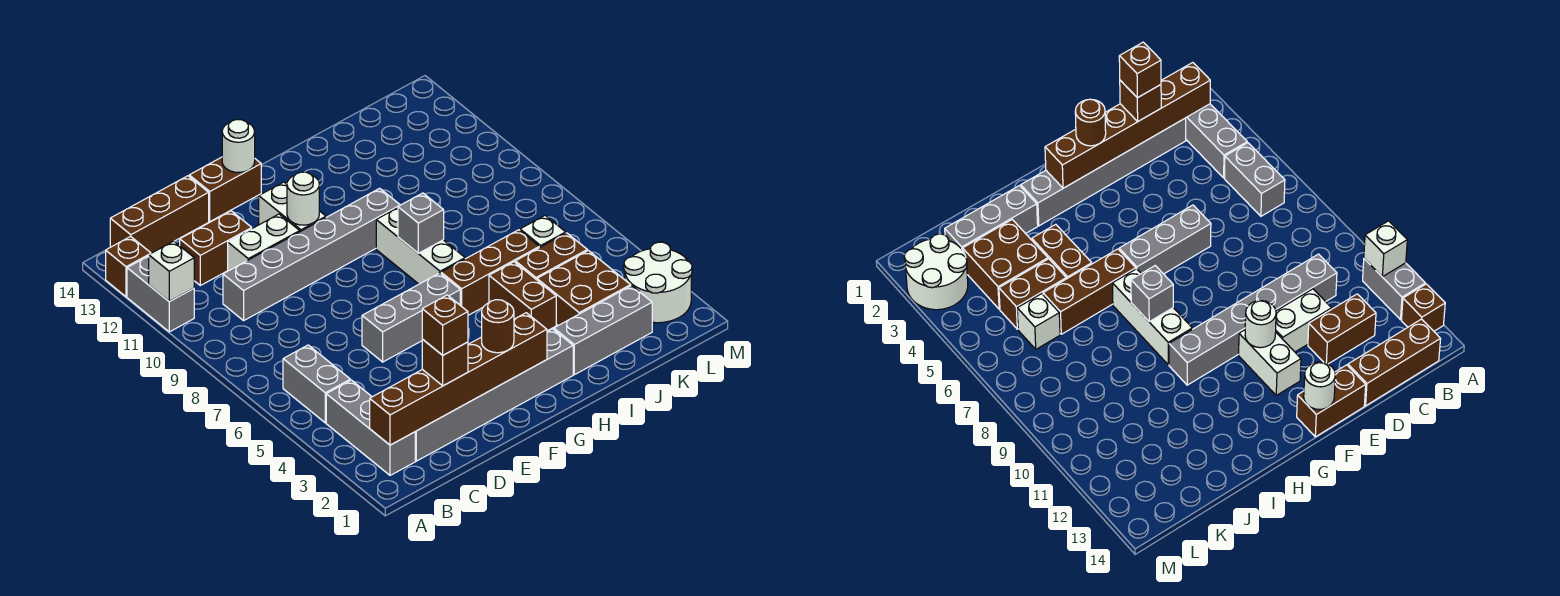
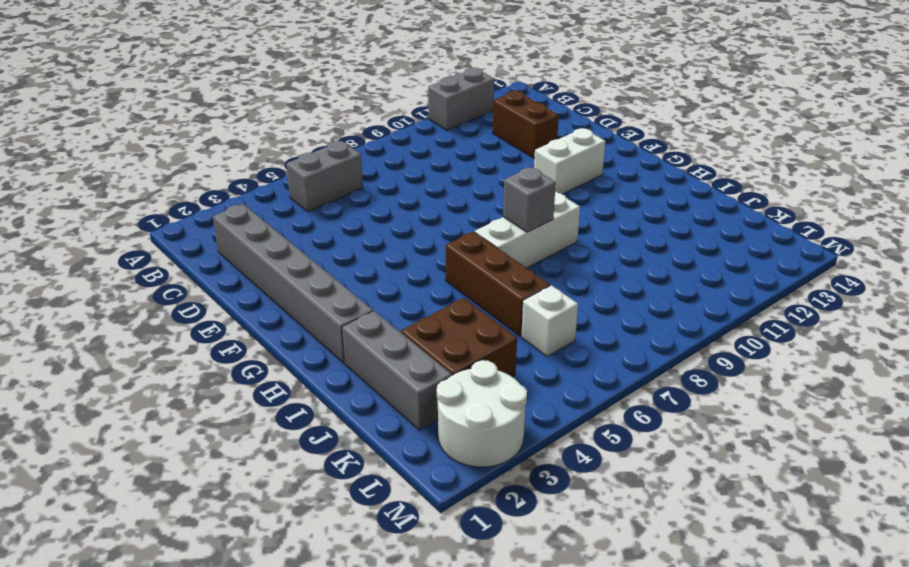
none -> brown 1x1 brick [106,236,151,297]
none -> grey 1x3 brick [326,380,415,475]
none -> brown 1x3 brick [110,176,209,253]

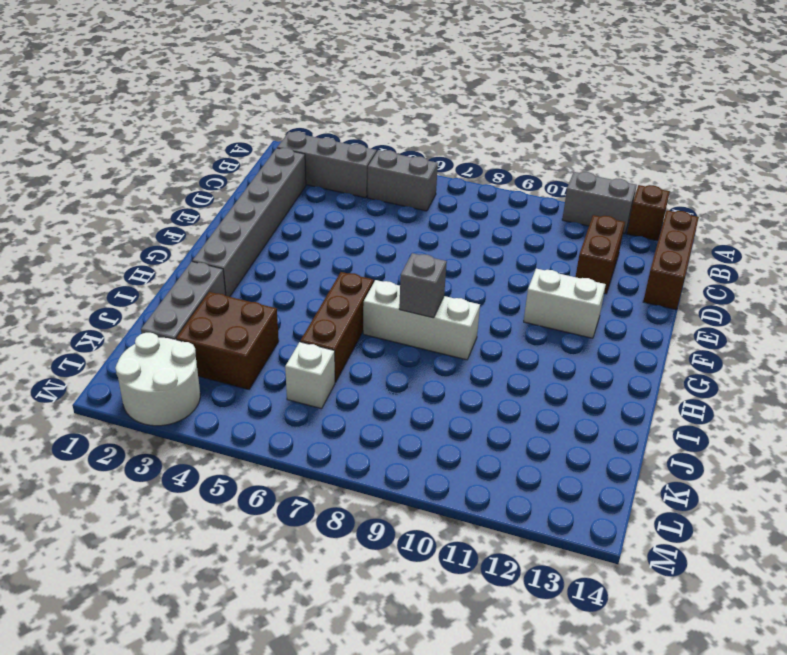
none -> grey 1x6 brick [223,188,400,321]
none -> white 1x2 brick [228,214,300,271]
none -> grey 1x3 brick [362,273,460,362]

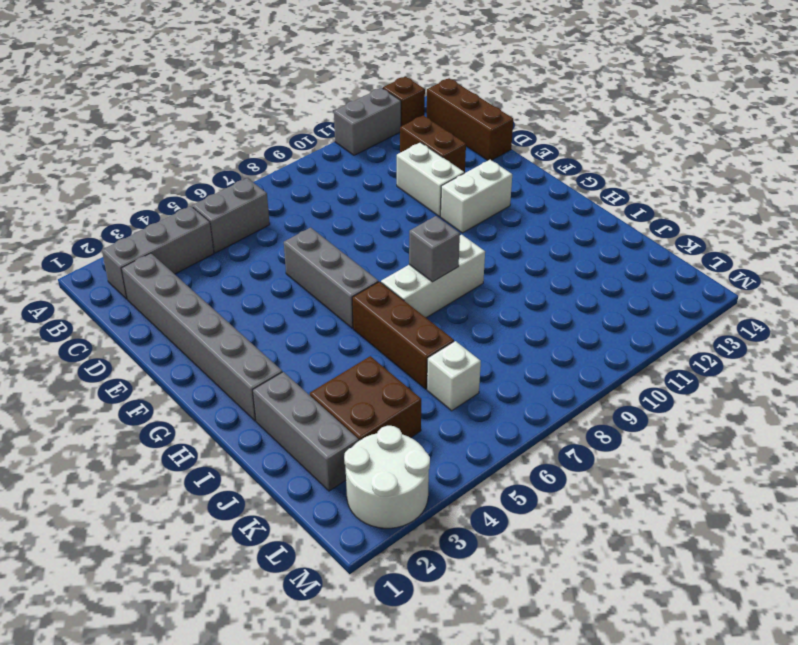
none -> grey 1x6 brick [223,188,400,321]
none -> brown 1x2 brick [189,157,261,221]
none -> brown 1x2 brick [489,262,556,331]

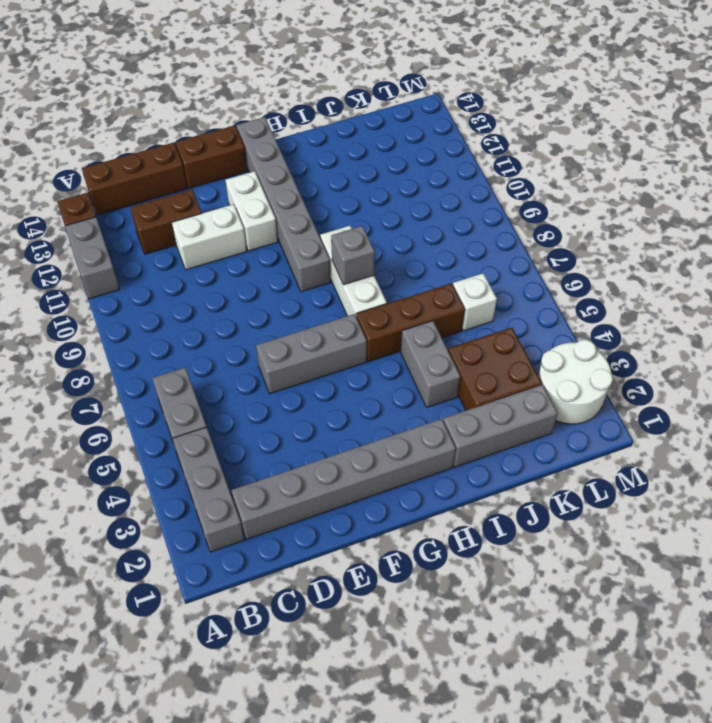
grey 1x6 brick [237,117,331,292] -> grey 1x6 brick turned to [223,188,400,321]
grey 1x2 brick [401,321,460,408] -> brown 1x2 brick [489,262,556,331]
none -> brown 1x2 brick [515,233,587,280]
none -> white 1x1 brick [149,241,194,302]
none -> brown 1x6 brick [370,313,547,445]

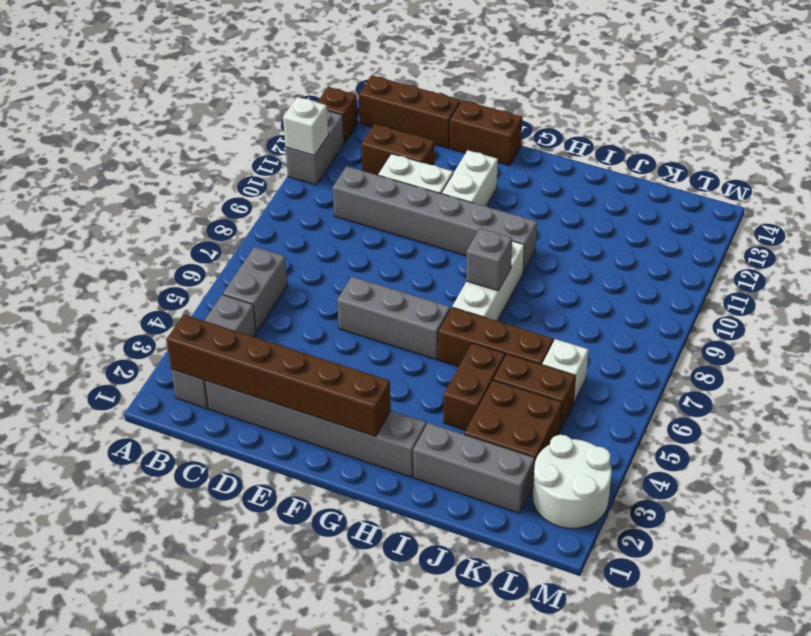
none -> white 1x1 round brick [287,172,319,225]
none -> white 1x1 round brick [222,120,255,172]
none -> brown 1x1 brick [422,339,468,386]

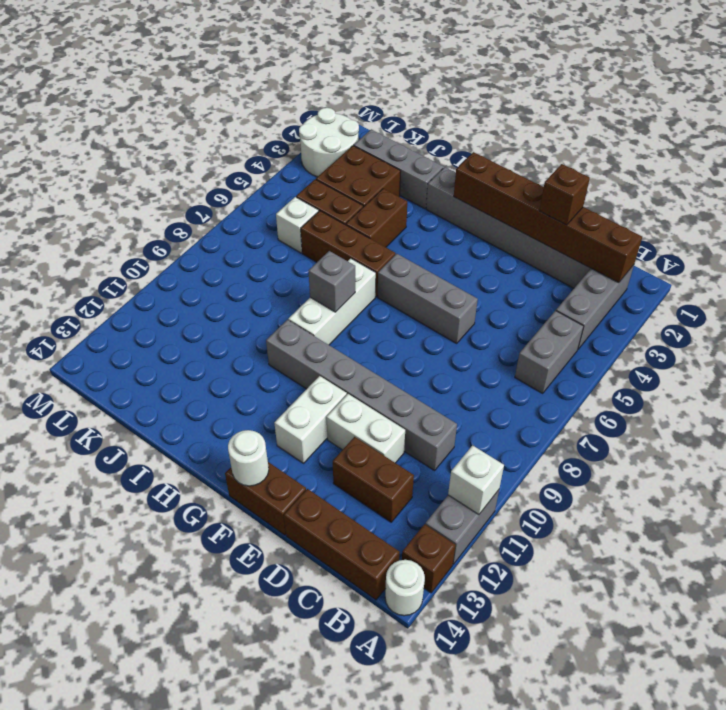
white 1x1 round brick [385,560,425,616] -> white 1x1 round brick moved to [287,172,319,225]
none -> brown 1x1 round brick [482,300,514,353]
none -> brown 1x1 brick [422,295,468,355]

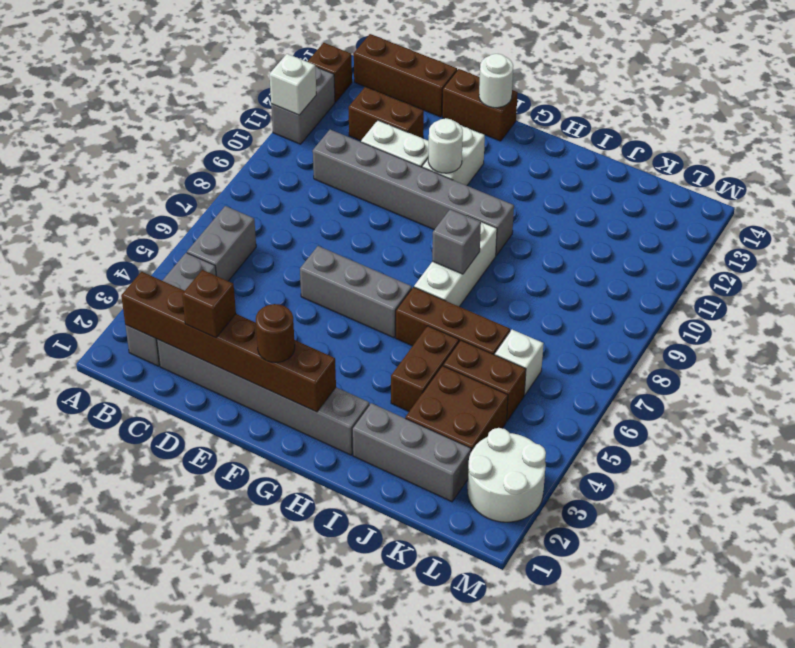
none -> brown 1x1 brick [422,295,468,355]

